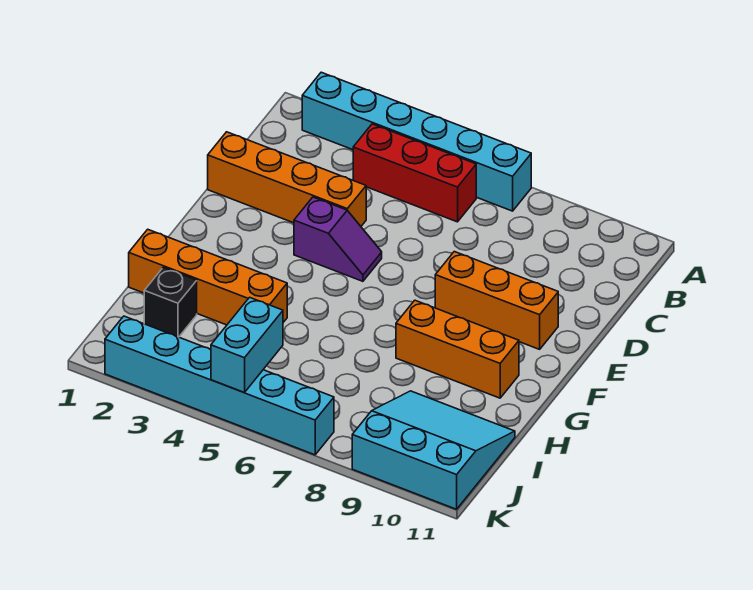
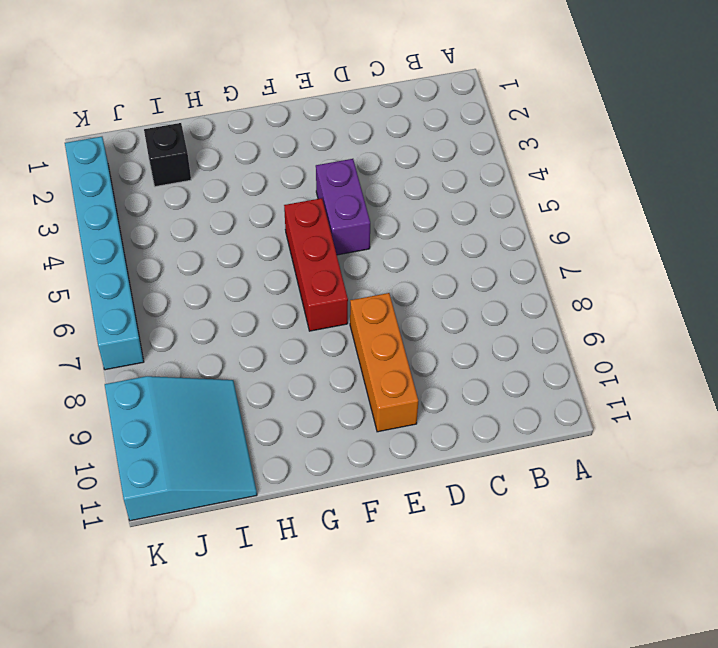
purple 1x2 brick [316,159,370,255] -> purple 1x2 slope [294,197,382,281]
red 1x3 brick [284,198,348,331] -> red 1x3 brick moved to [353,124,476,222]
none -> cyan 1x6 brick [302,72,531,211]
none -> orange 1x4 brick [208,132,366,226]

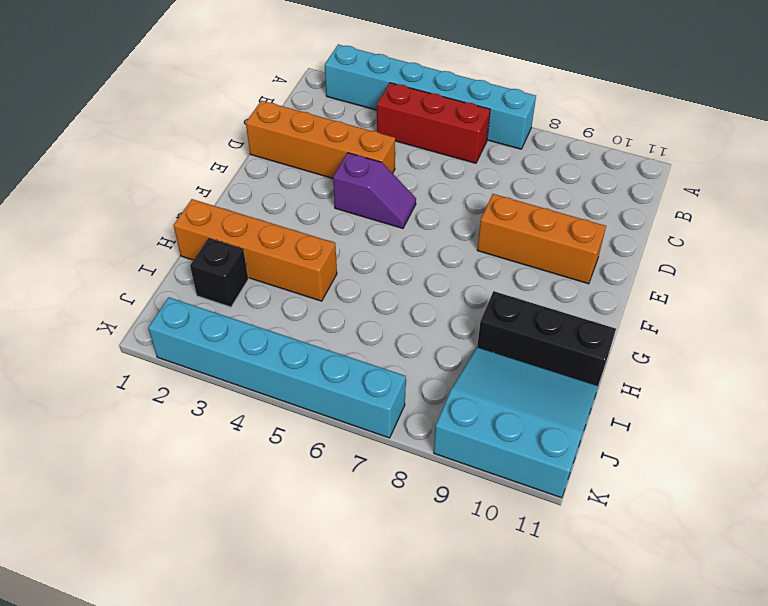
black 1x3 brick [477,291,616,386] -> none
none -> orange 1x3 brick [396,300,519,398]
none -> cyan 1x2 brick [211,297,283,393]

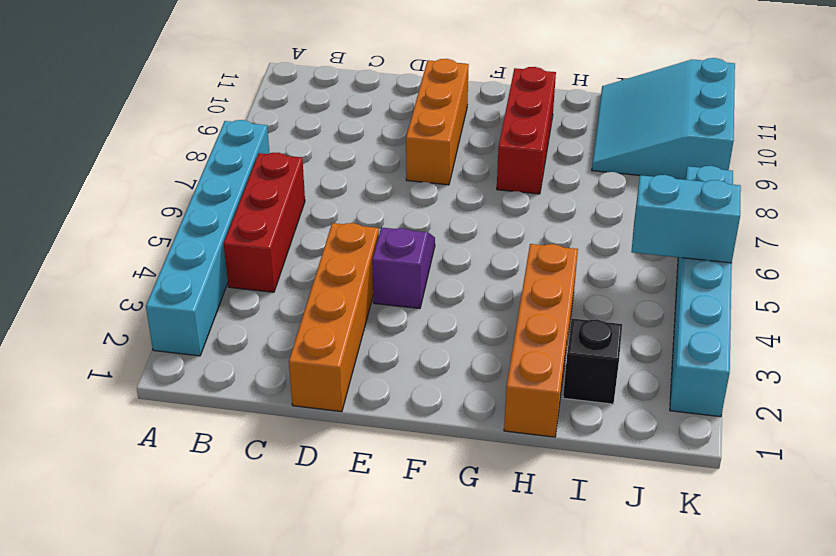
red 1x3 brick [497,67,556,194] -> orange 1x3 brick [396,300,519,398]

